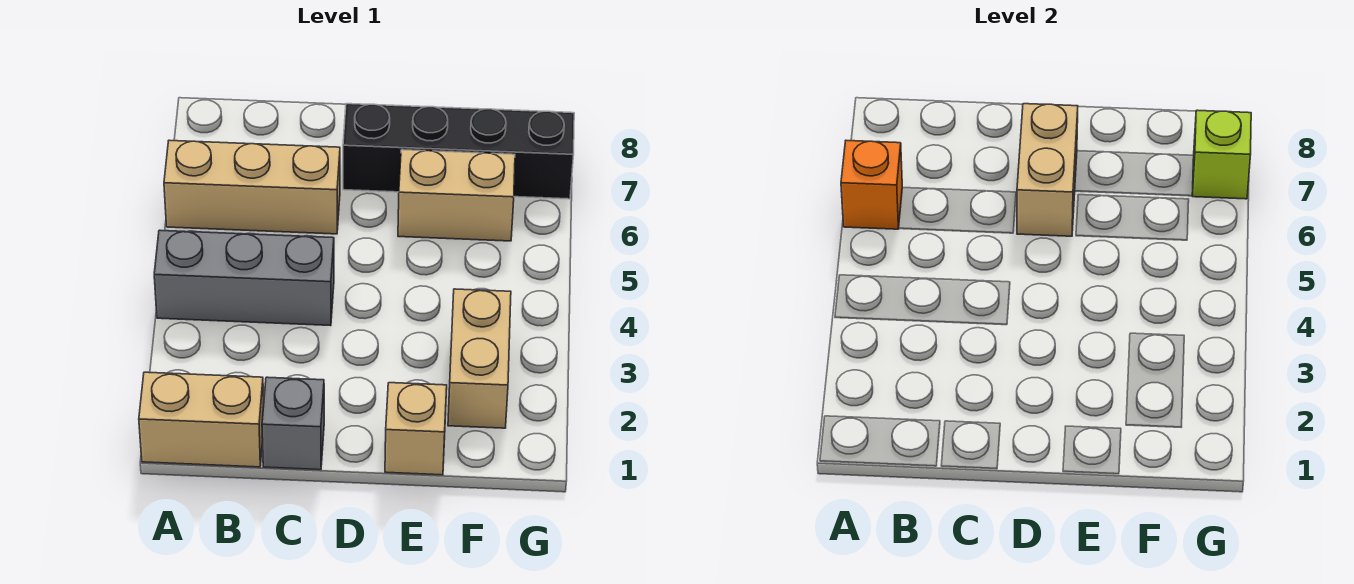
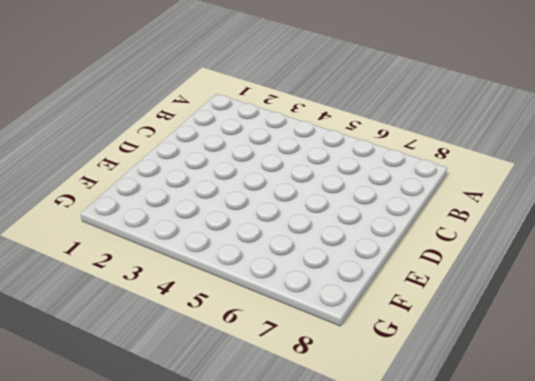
none -> tan 1x2 brick [139,372,264,467]
none -> grey 1x3 brick [154,230,334,326]

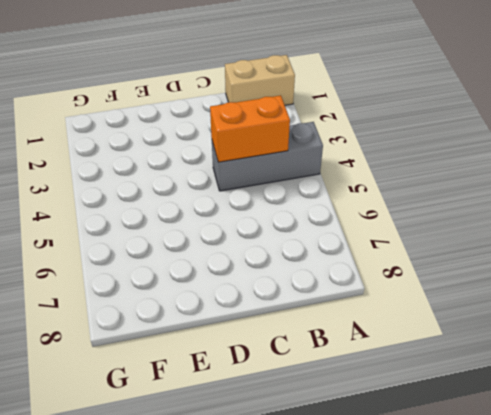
orange 1x2 brick [210,95,290,162] -> none
none -> tan 1x3 brick [164,140,340,234]
none -> grey 1x1 brick [262,377,324,470]

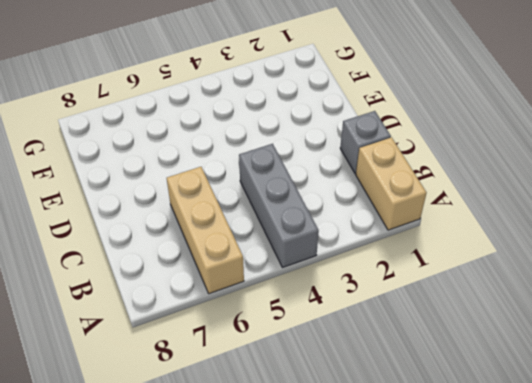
none -> black 1x4 brick [343,104,574,199]
none -> tan 1x1 brick [385,383,447,475]

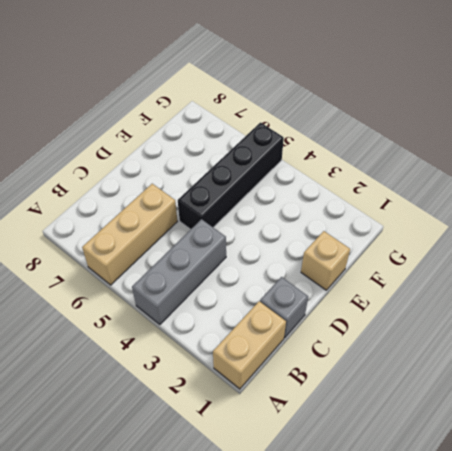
black 1x4 brick [178,123,284,229] -> black 1x4 brick moved to [343,104,574,199]
none -> tan 1x2 brick [398,150,515,241]
none -> tan 1x2 brick [448,289,511,428]

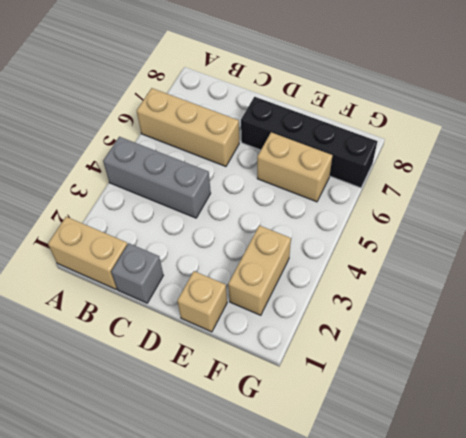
none -> orange 1x1 brick [841,140,902,229]
none -> tan 1x2 brick [1017,104,1078,236]

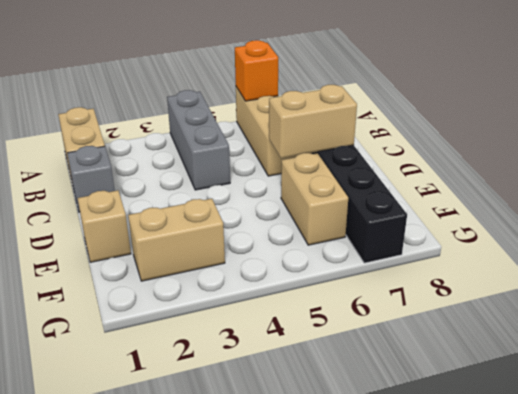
none -> lime 1x1 brick [1192,110,1251,199]

